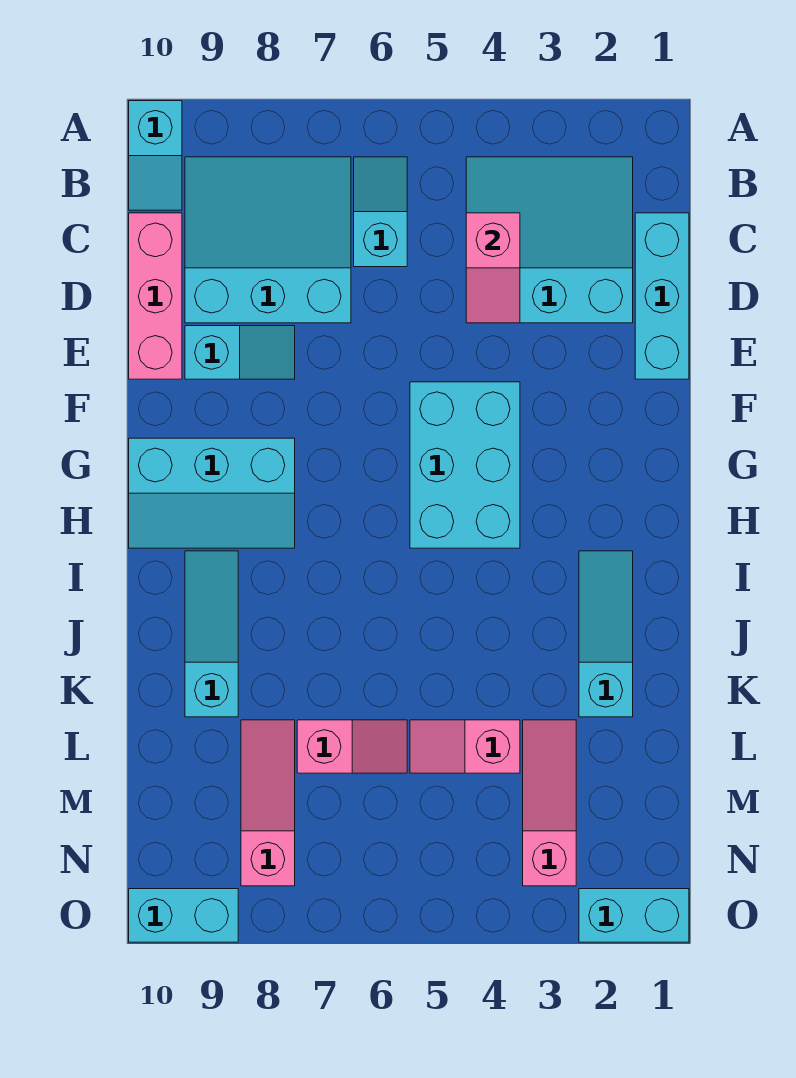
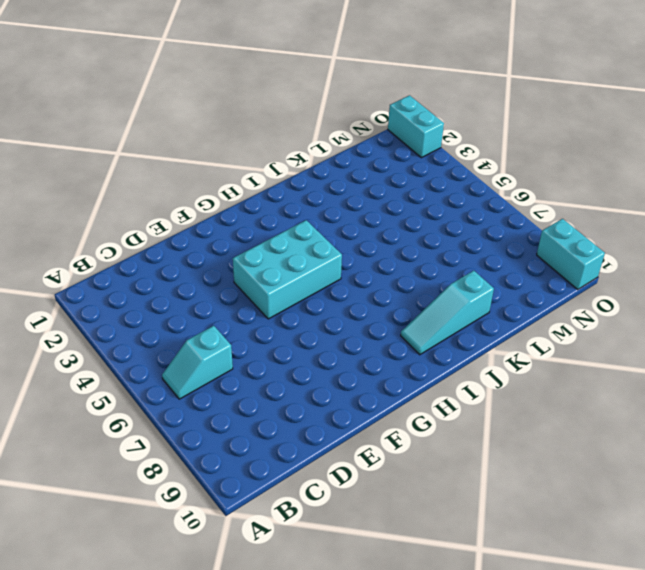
none -> cyan 1x2 slope [129,101,182,210]
none -> cyan 3x3 slope [466,157,633,323]
none -> cyan 3x3 slope [185,157,351,323]

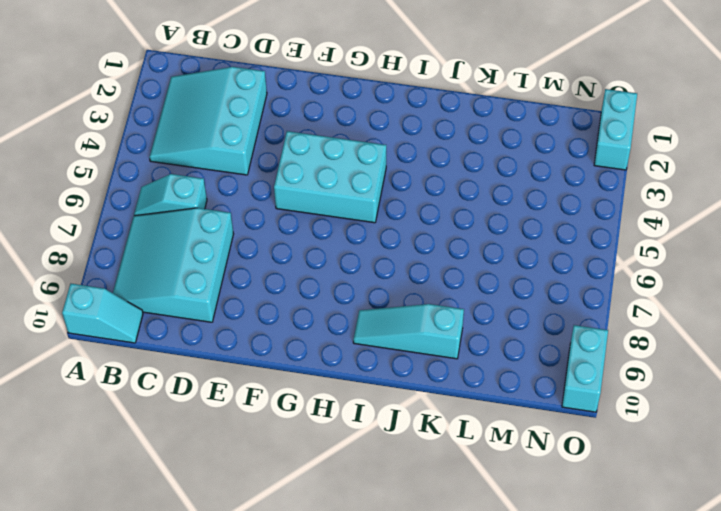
none -> cyan 1x3 brick [635,213,689,379]
none -> pink 1x3 brick [129,213,182,379]
none -> cyan 1x2 slope [185,326,295,379]

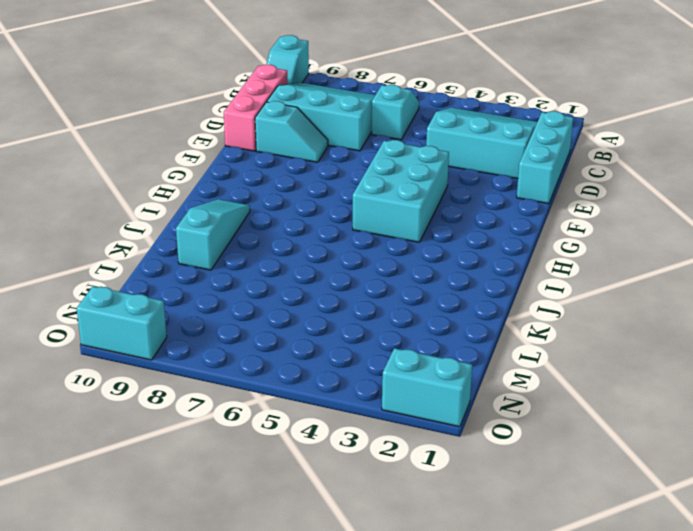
none -> cyan 2x3 slope [129,438,295,548]
none -> cyan 1x3 slope [579,551,633,717]
none -> pink 1x3 slope [523,720,576,886]

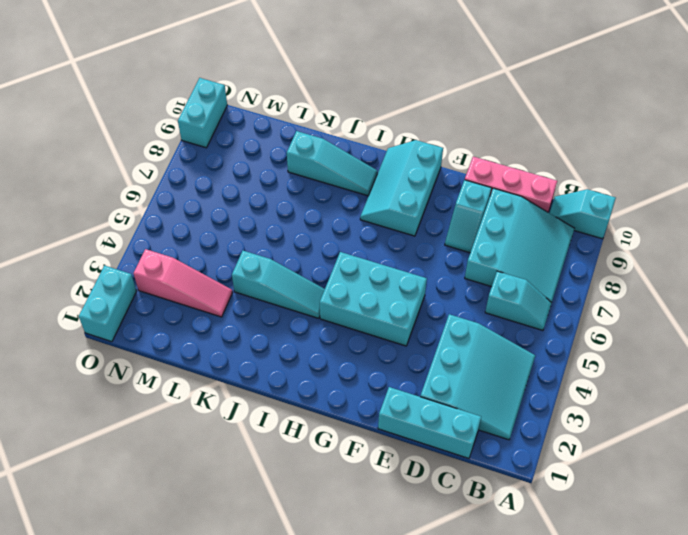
cyan 1x3 slope [232,251,325,318] -> cyan 1x3 slope moved to [579,551,633,717]
none -> pink 1x2 slope [410,720,520,773]
none -> pink 1x2 slope [297,720,407,773]
none -> pink 1x3 slope [241,720,295,886]

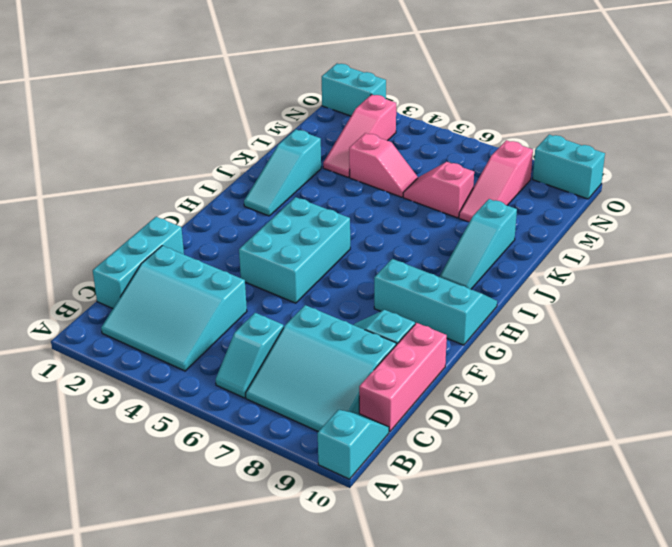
none -> pink 1x2 slope [466,213,520,323]

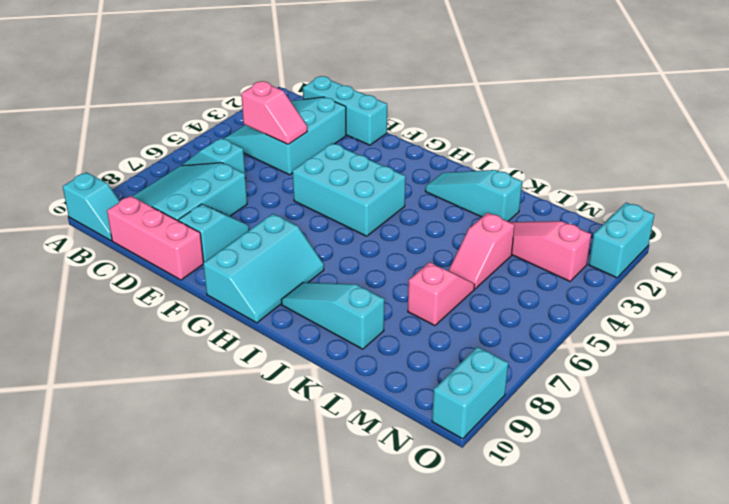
none -> pink 1x3 slope [241,720,295,886]

